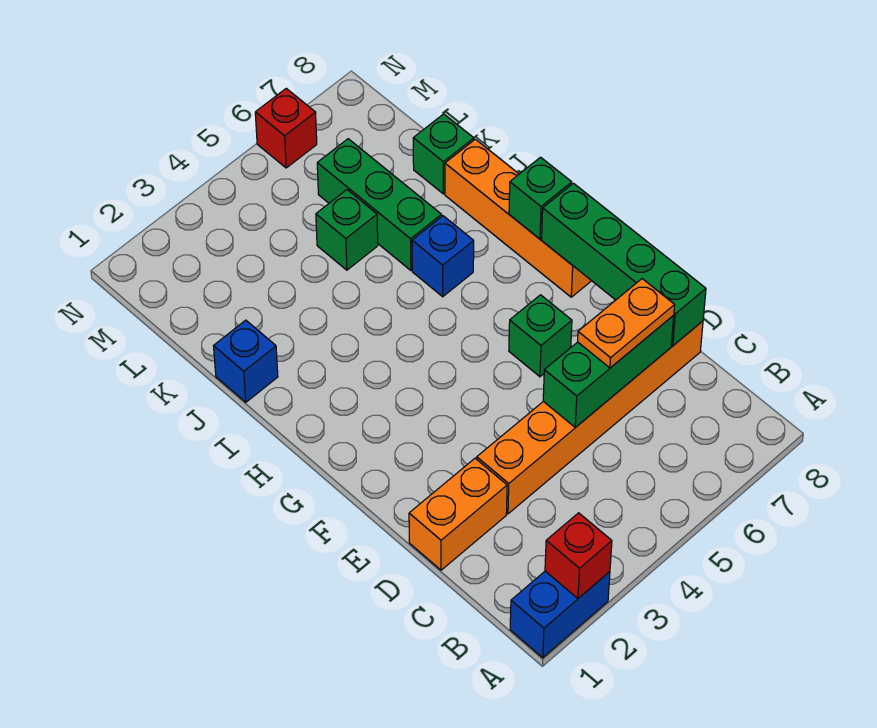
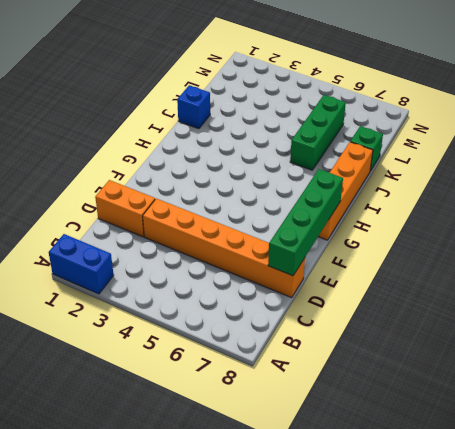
none -> green 1x1 brick [509,295,572,377]
none -> blue 1x1 brick [412,216,474,297]
none -> green 1x1 brick [316,190,378,270]

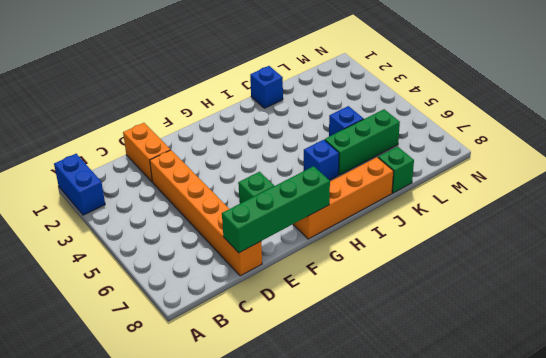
blue 1x1 brick [329,106,363,136] -> green 1x1 brick [316,190,378,270]
none -> red 1x1 brick [255,88,317,168]
none -> red 1x1 brick [545,513,612,598]
none -> green 1x3 brick [543,316,674,427]

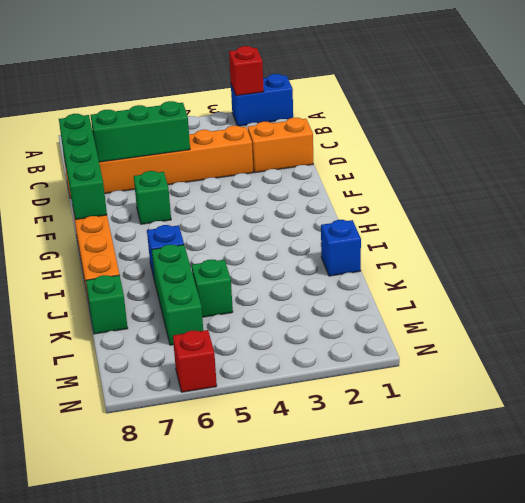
none -> green 1x1 brick [509,157,572,239]
none -> orange 1x2 plate [578,279,675,368]

